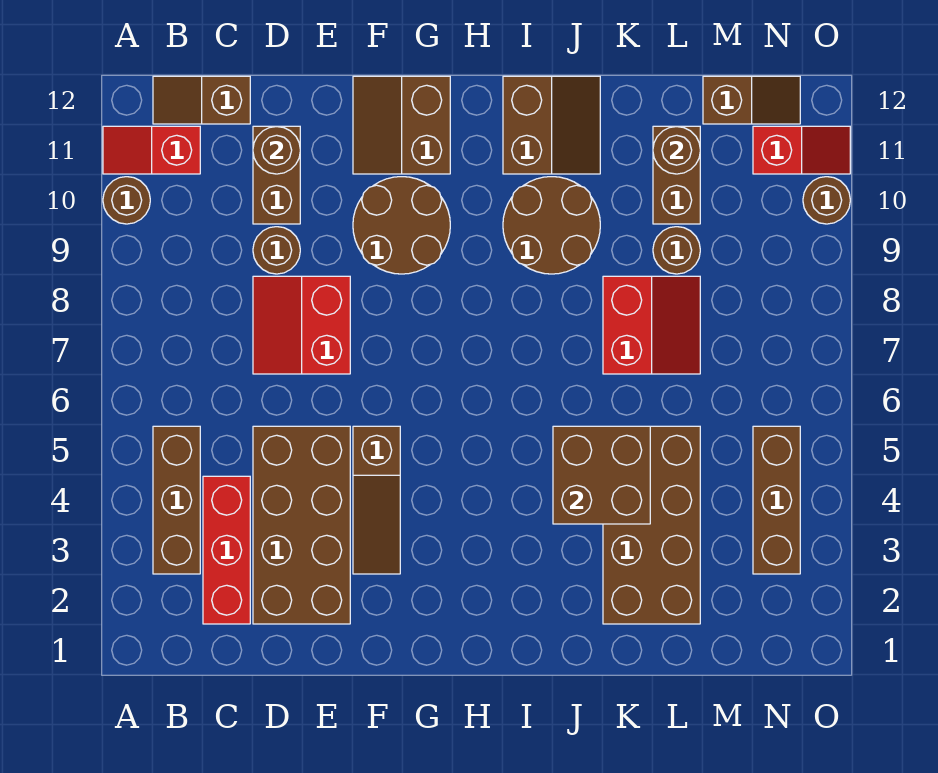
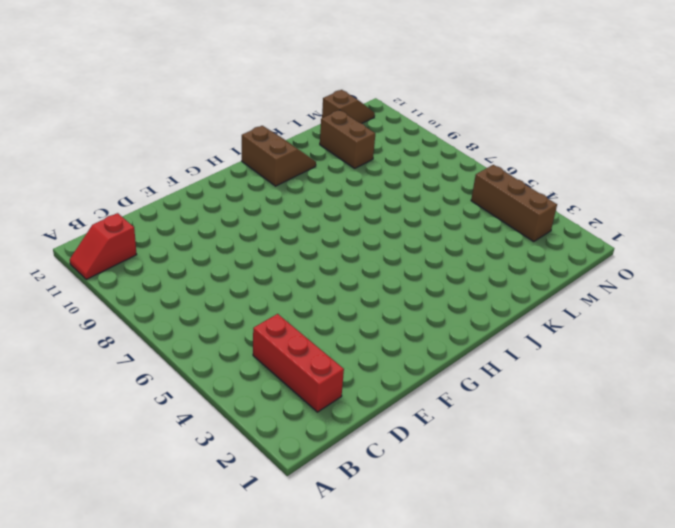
none -> brown 1x1 round brick [103,177,150,224]
none -> brown 1x3 brick [153,426,200,574]
none -> brown 1x2 slope [153,76,250,124]

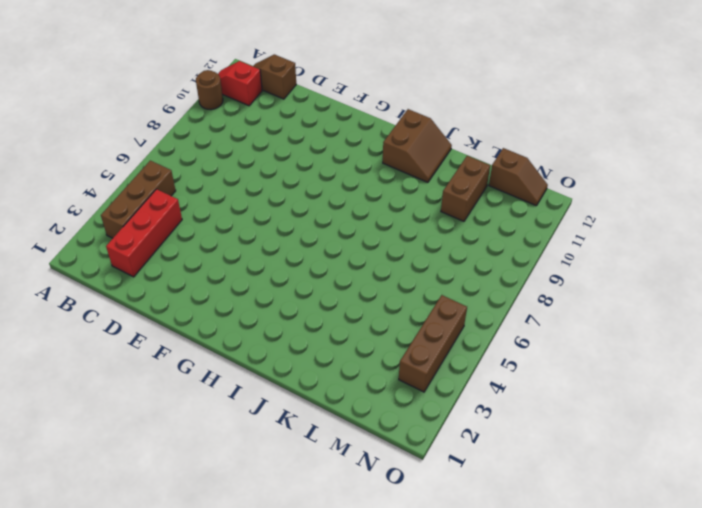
none -> brown 2x4 brick [253,426,350,624]
none -> red 2x2 slope [253,276,350,374]
none -> brown 1x1 round brick [253,227,300,274]

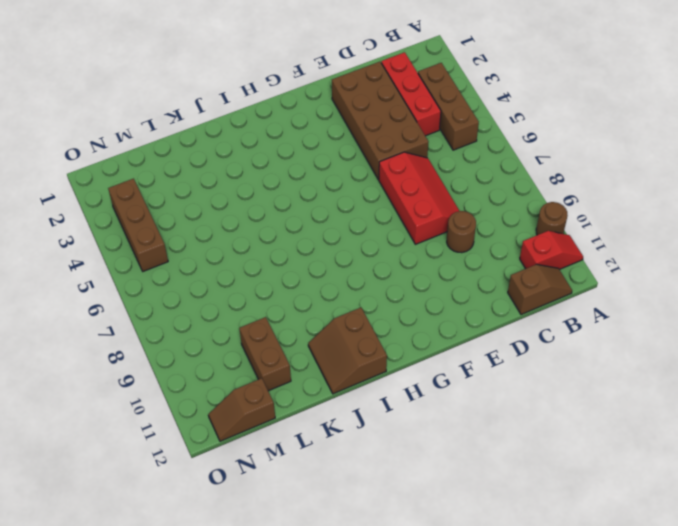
red 2x3 slope [379,152,459,244] -> red 2x2 slope [253,276,350,374]
none -> brown 1x2 brick [253,126,300,224]
none -> brown 1x3 slope [353,426,400,574]
none -> brown 2x2 round brick [353,177,450,274]

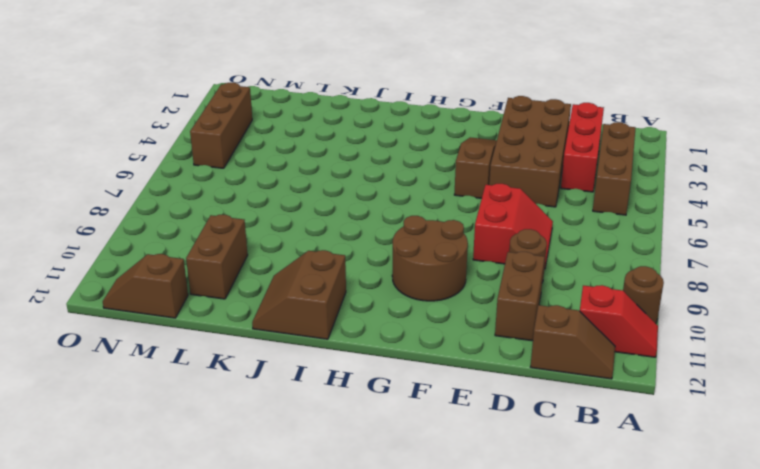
none -> brown 2x2 slope [353,76,450,174]
none -> brown 2x2 round brick [503,177,600,274]
none -> brown 2x4 brick [603,426,700,624]

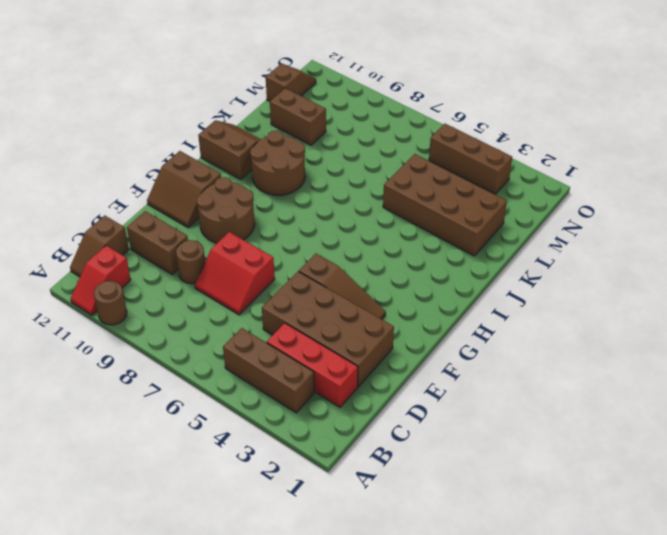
none -> red 2x2 slope [603,276,700,374]
none -> brown 1x1 round brick [653,227,700,274]
none -> red 1x2 slope [753,126,850,174]

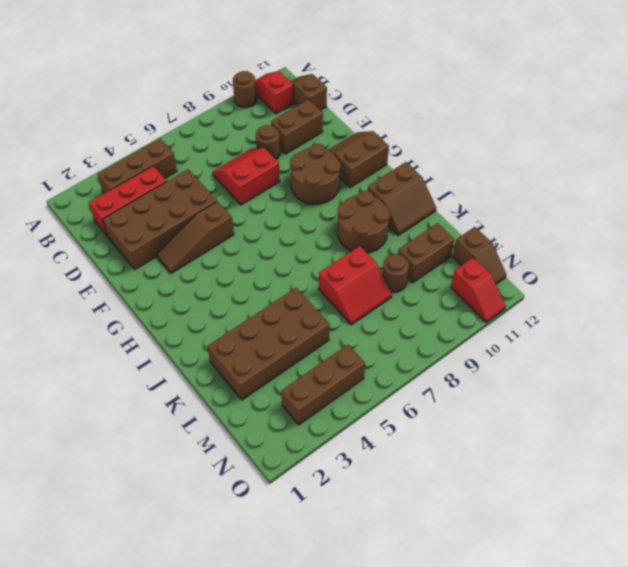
none -> brown 1x1 round brick [803,177,850,224]
none -> brown 1x1 round brick [253,127,300,174]
none -> brown 2x2 brick [553,426,650,524]

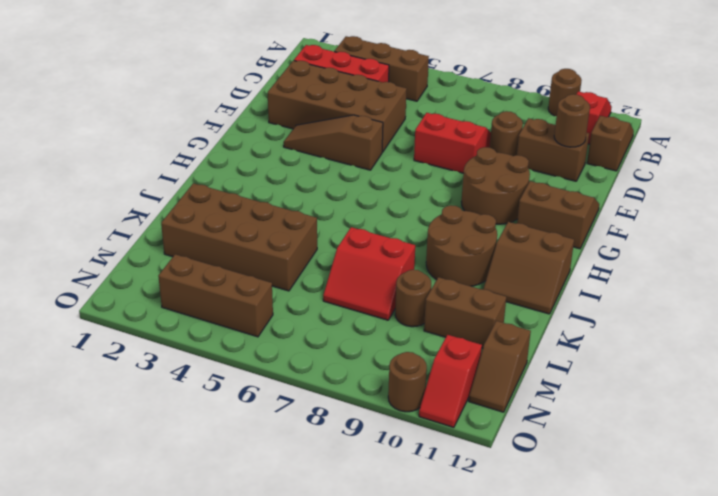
none -> brown 2x2 brick [553,426,650,524]
none -> brown 1x1 round brick [653,127,700,174]

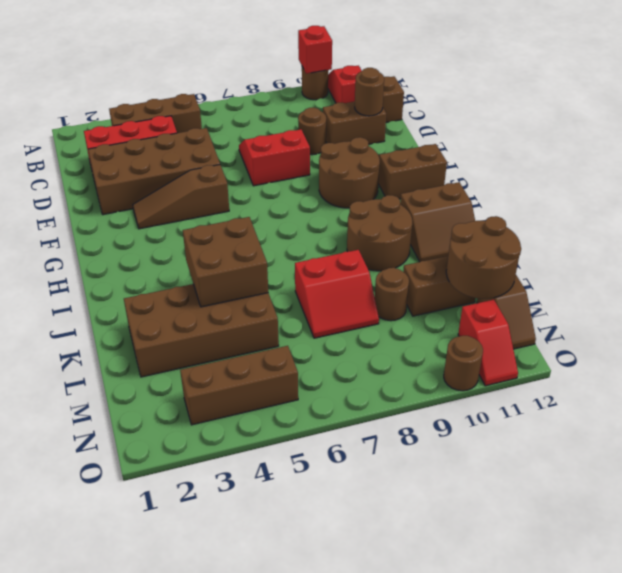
red 1x1 brick [298,26,332,74] -> none
brown 2x2 round brick [446,216,521,299] -> brown 1x1 round brick [653,127,700,174]

